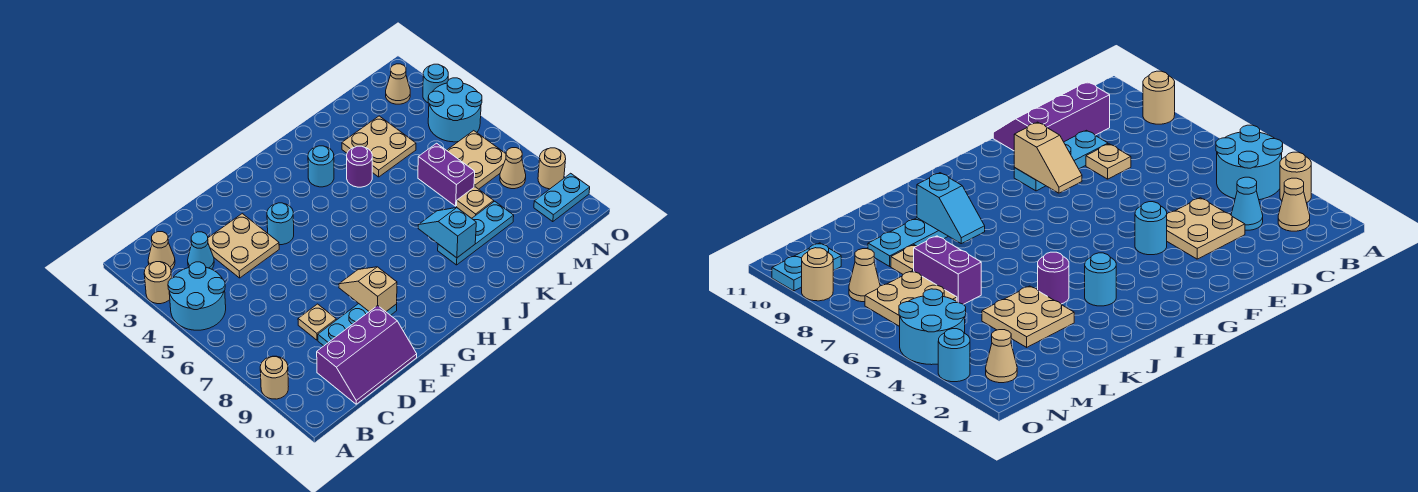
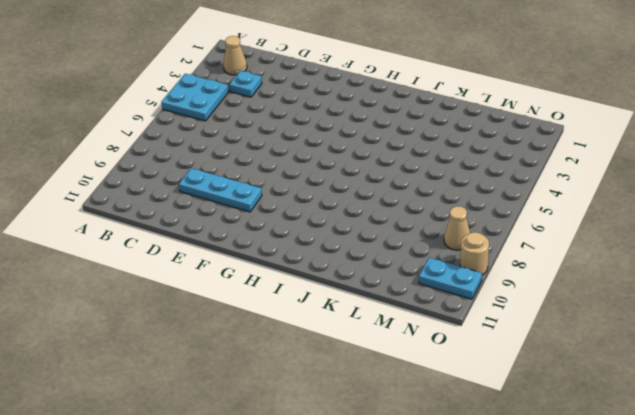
cyan 2x2 plate [161,74,228,121] -> cyan 2x2 round brick [168,262,226,330]
cyan 1x1 plate [229,71,262,97] -> cyan 1x1 cone [188,232,214,269]
none -> tan 1x1 round brick [144,262,172,304]
none -> tan 1x1 round brick [260,356,288,399]
none -> purple 2x3 slope [317,305,417,404]

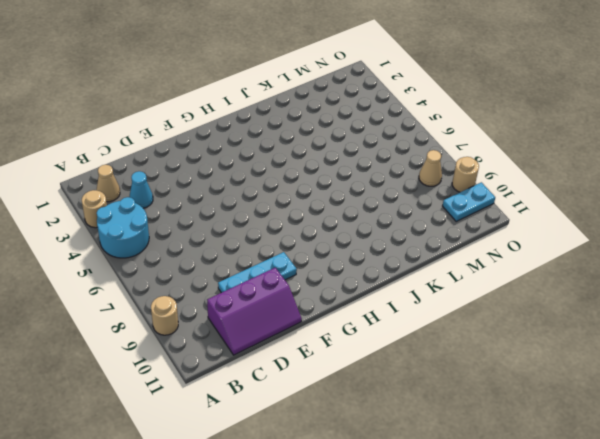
none -> tan 2x2 plate [208,214,279,278]
none -> tan 1x1 plate [298,304,336,340]
none -> cyan 1x1 round brick [267,203,294,245]

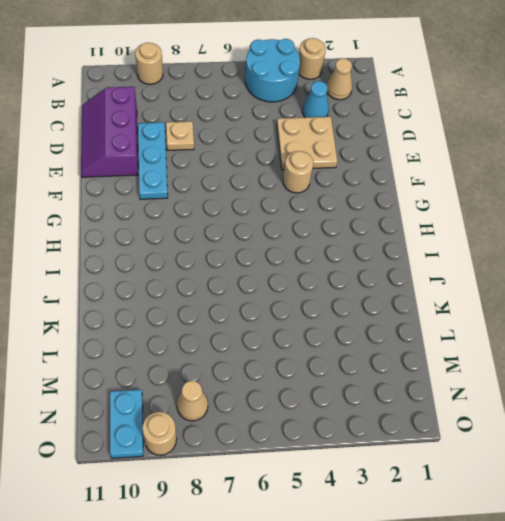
tan 1x1 round brick [283,151,313,193] -> cyan 1x1 round brick [267,203,294,245]
none -> cyan 1x1 round brick [308,146,334,187]
none -> purple 1x1 round brick [347,146,372,187]
none -> cyan 1x3 plate [438,201,514,265]

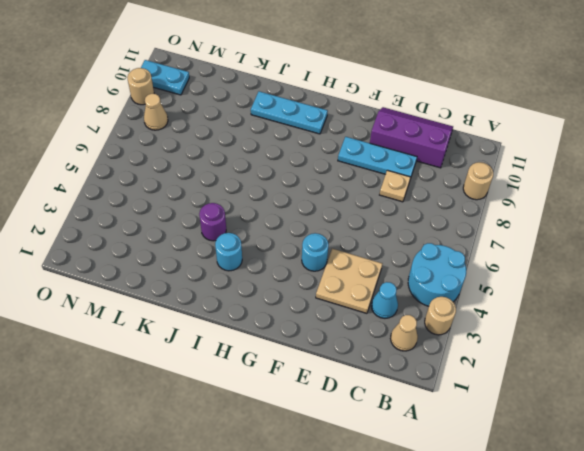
cyan 1x3 plate [251,91,328,134] -> cyan 1x3 plate moved to [438,201,514,265]
none -> tan 2x2 plate [342,116,416,177]
none -> purple 1x2 brick [418,143,475,206]
none -> tan 1x1 plate [457,187,494,218]

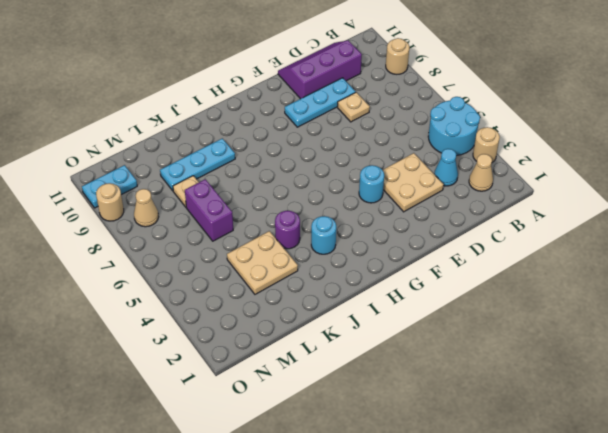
none -> tan 2x2 plate [447,131,506,189]
none -> tan 1x1 cone [386,64,410,104]
none -> cyan 2x2 round brick [428,78,482,142]

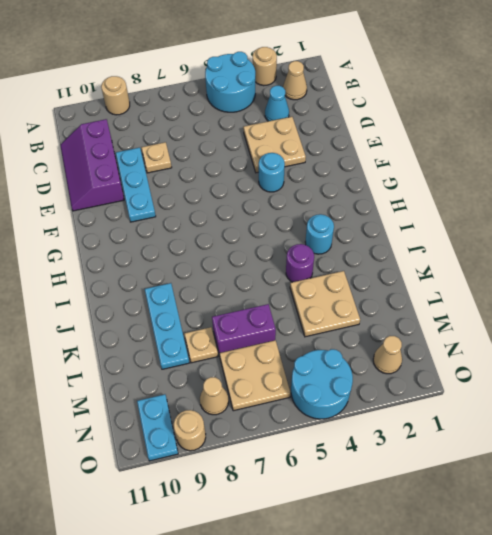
none -> cyan 1x1 round brick [423,64,448,103]
none -> tan 1x2 slope [339,267,397,312]
none -> cyan 1x2 slope [418,208,476,258]

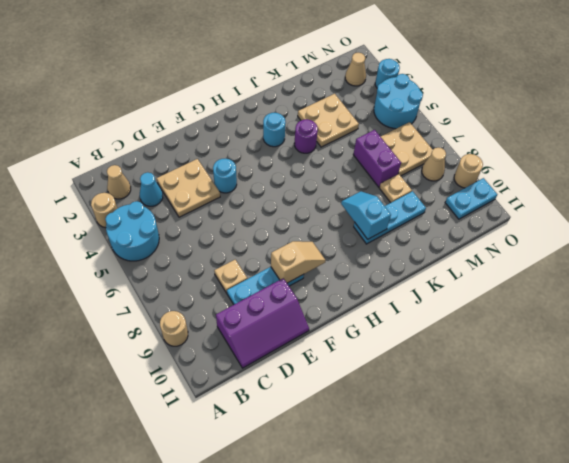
tan 1x2 slope [271,241,326,283] -> tan 1x2 slope turned to [339,267,397,312]

